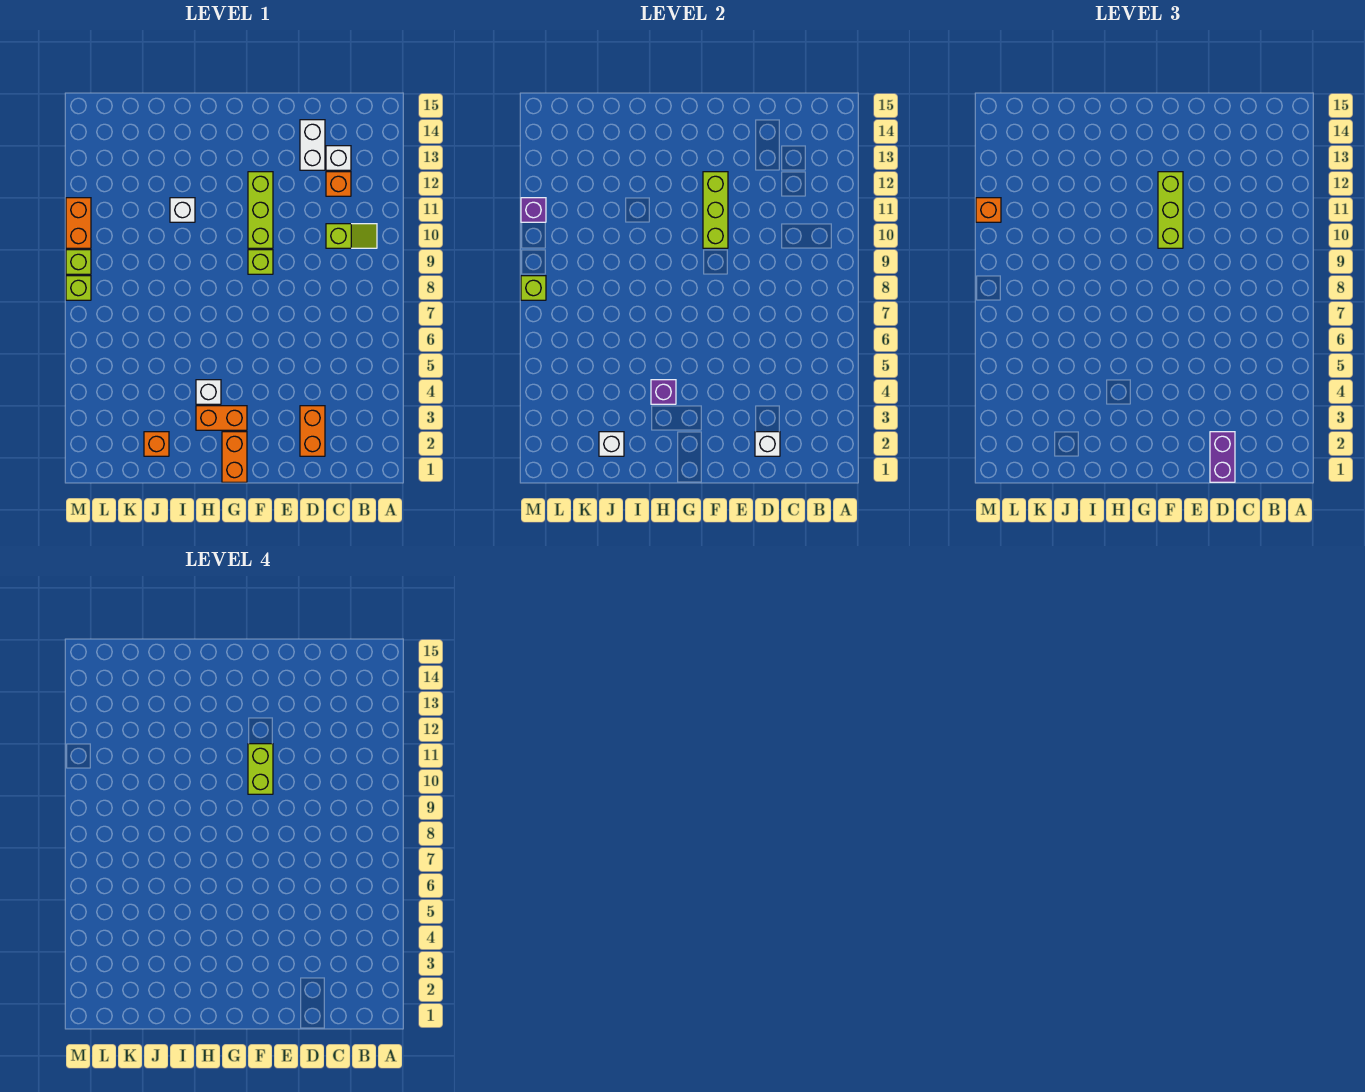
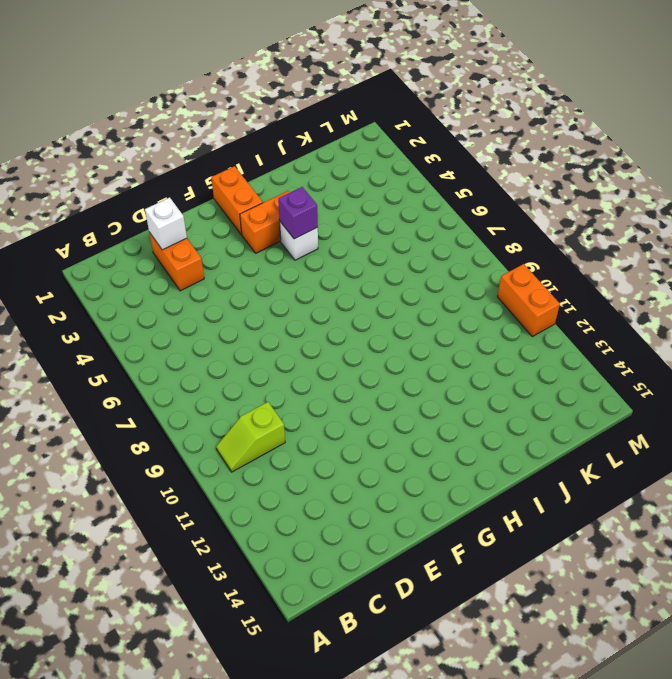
none -> orange 1x1 brick [326,172,351,196]
none -> white 1x1 brick [326,146,351,170]
none -> white 1x2 brick [300,120,325,170]

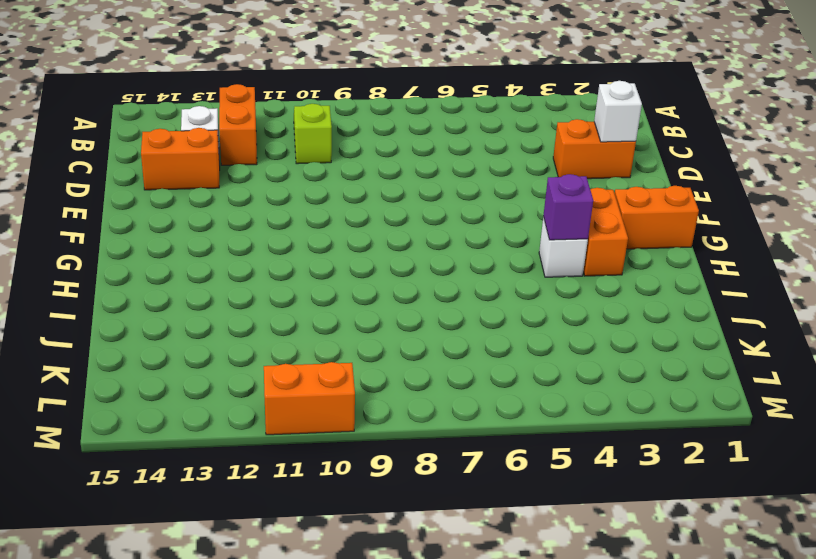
orange 1x2 brick [219,84,257,165] -> orange 1x1 brick [326,172,351,196]
orange 1x2 brick [141,128,220,190] -> white 1x2 brick [300,120,325,170]
none -> lime 1x1 brick [248,250,273,274]
none -> lime 1x3 brick [248,172,273,248]
none -> white 1x1 brick [170,198,195,222]

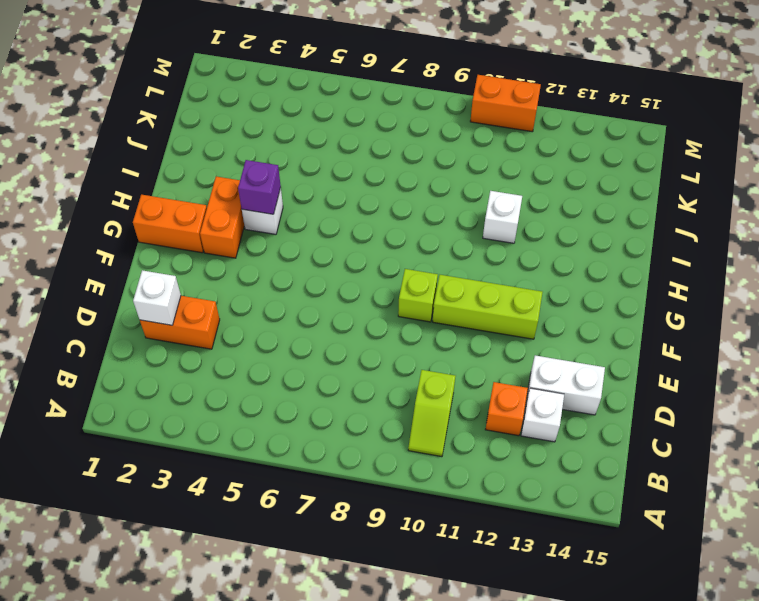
none -> orange 1x1 brick [144,432,169,456]
none -> lime 1x1 brick [66,276,91,300]
none -> lime 1x1 brick [66,250,91,274]

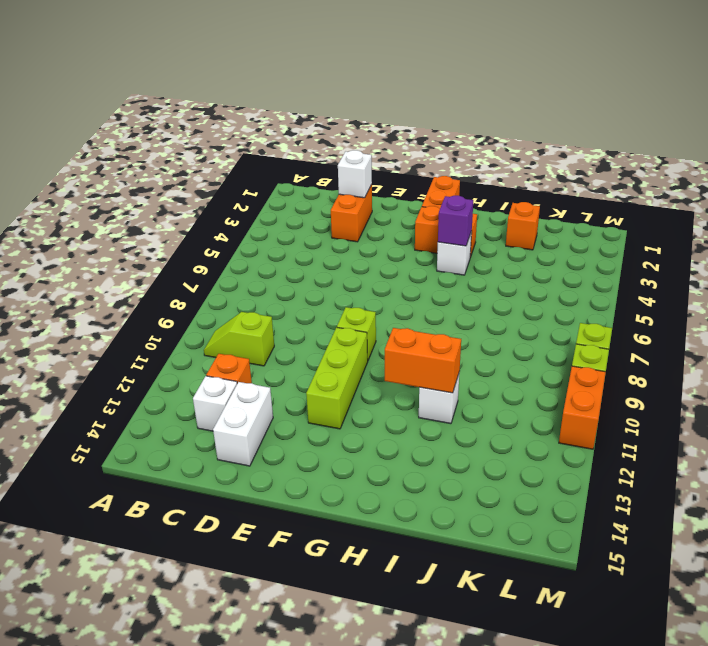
orange 1x2 brick [385,328,461,393] -> none
none -> lime 1x3 brick [703,172,728,248]
none -> white 1x1 brick [599,432,624,456]
none -> lime 1x1 brick [521,276,546,300]

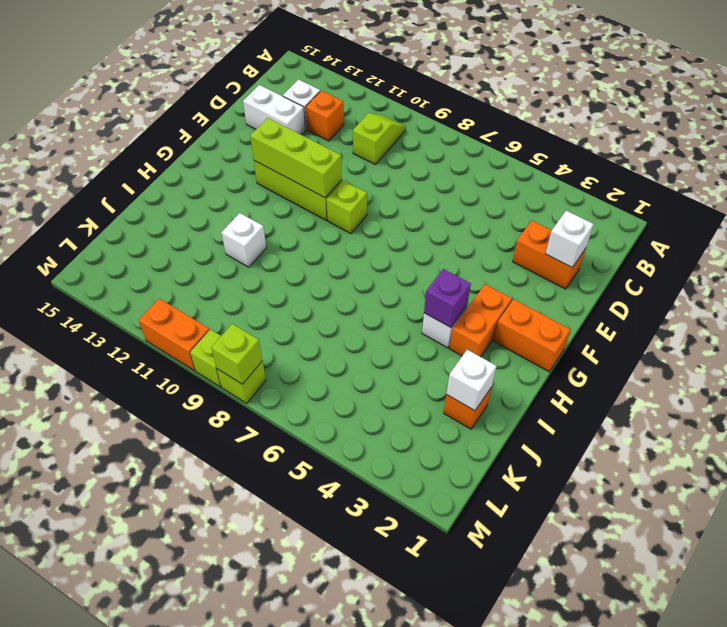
none -> purple 1x1 brick [521,198,546,222]
none -> purple 1x2 brick [1210,432,1235,482]
none -> lime 1x3 brick [1158,172,1183,248]

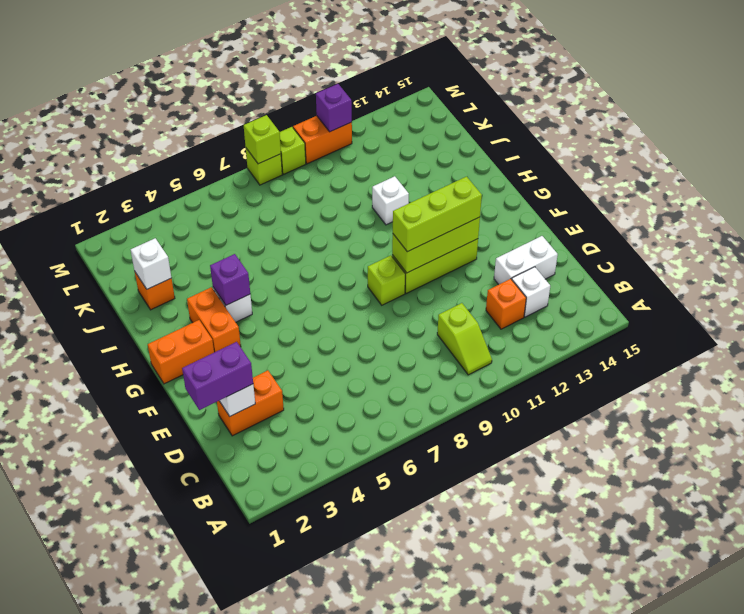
none -> orange 1x1 brick [976,198,1001,222]
none -> lime 1x2 brick [248,744,273,794]

